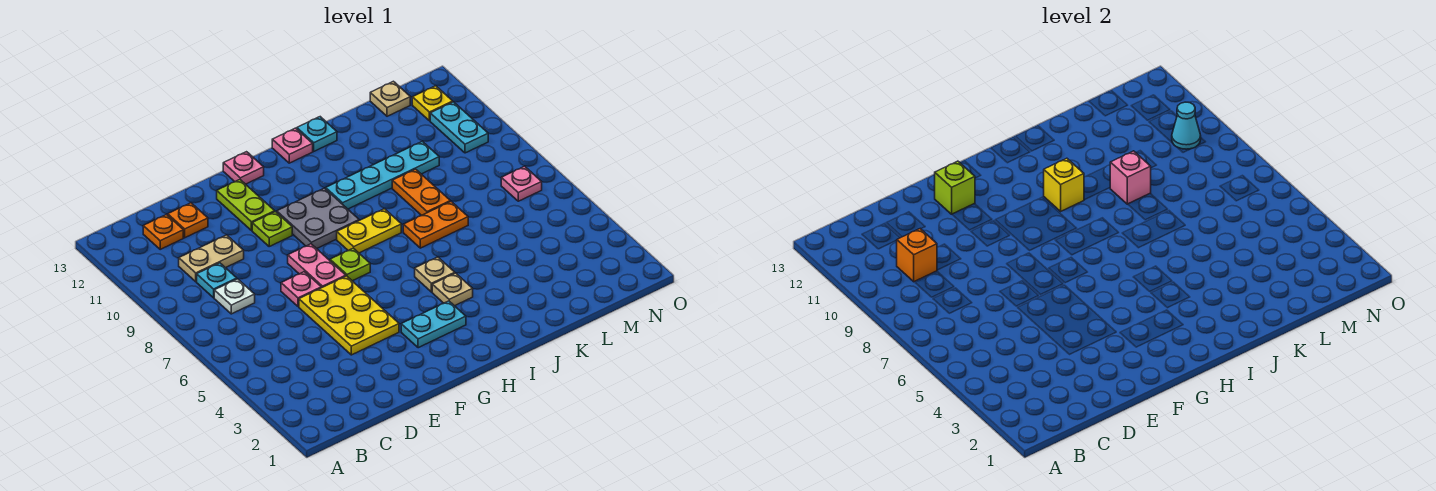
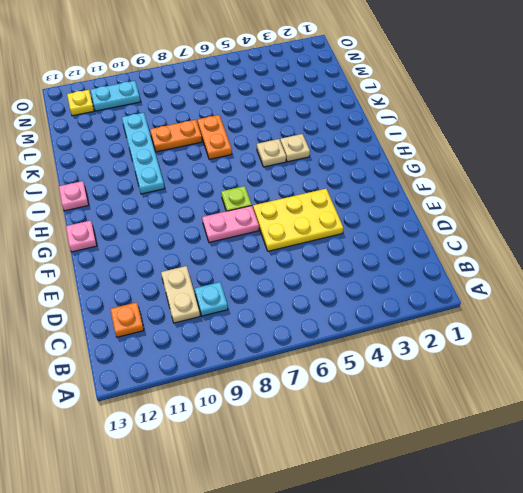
none -> white 1x1 plate [214,279,255,314]
none -> orange 1x1 plate [168,203,208,238]
none -> pink 1x1 plate [281,272,321,307]
none -> lime 1x1 plate [252,212,292,246]

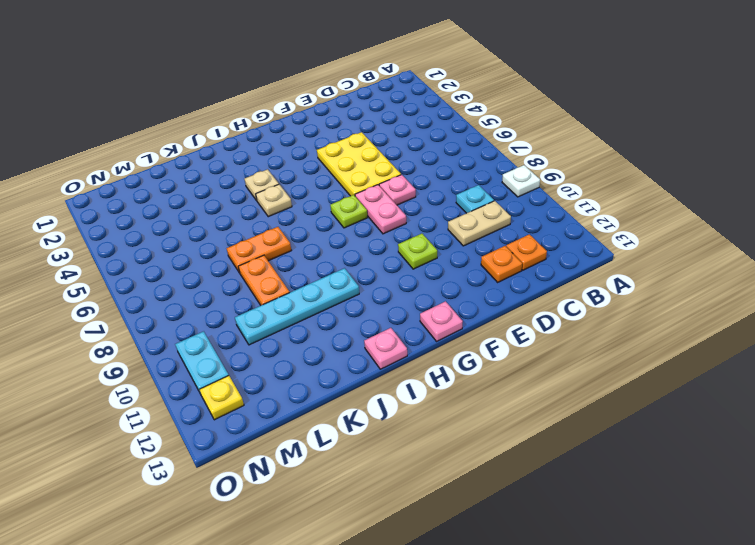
white 1x1 plate [502,165,540,197] -> white 1x1 plate moved to [214,279,255,314]
none -> lime 1x2 plate [217,180,275,230]
none -> cyan 1x2 plate [401,301,466,348]
none -> grey 2x2 plate [277,188,359,249]
none -> yellow 1x2 plate [337,209,401,253]

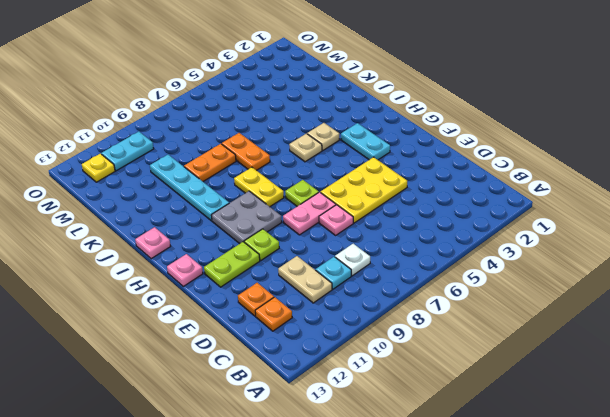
none -> cyan 1x1 plate [297,117,337,151]
none -> tan 1x1 plate [370,81,410,116]
none -> pink 1x1 plate [501,166,542,201]
none -> orange 1x1 brick [896,229,937,282]

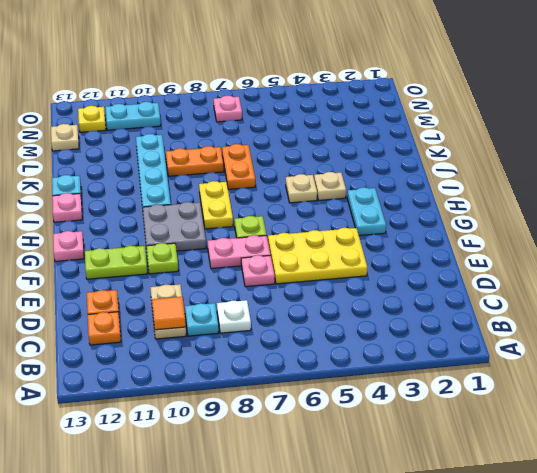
orange 1x1 tile [152,297,186,330] -> orange 1x1 brick [896,229,937,282]
none -> lime 1x1 brick [935,161,975,214]
none -> yellow 1x1 brick [1044,158,1084,211]
none -> pink 1x1 brick [1110,151,1151,204]
none -> cyan 1x1 cone [1172,102,1201,149]

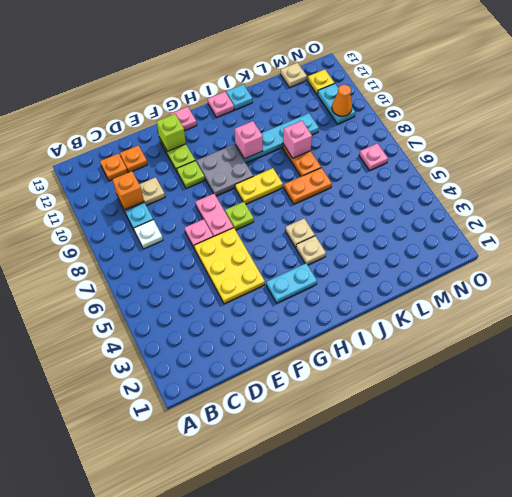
pink 1x1 brick [235,121,263,159] -> yellow 1x1 brick [1044,158,1084,211]
orange 1x1 cone [332,85,352,116] -> cyan 1x1 cone [1172,102,1201,149]

